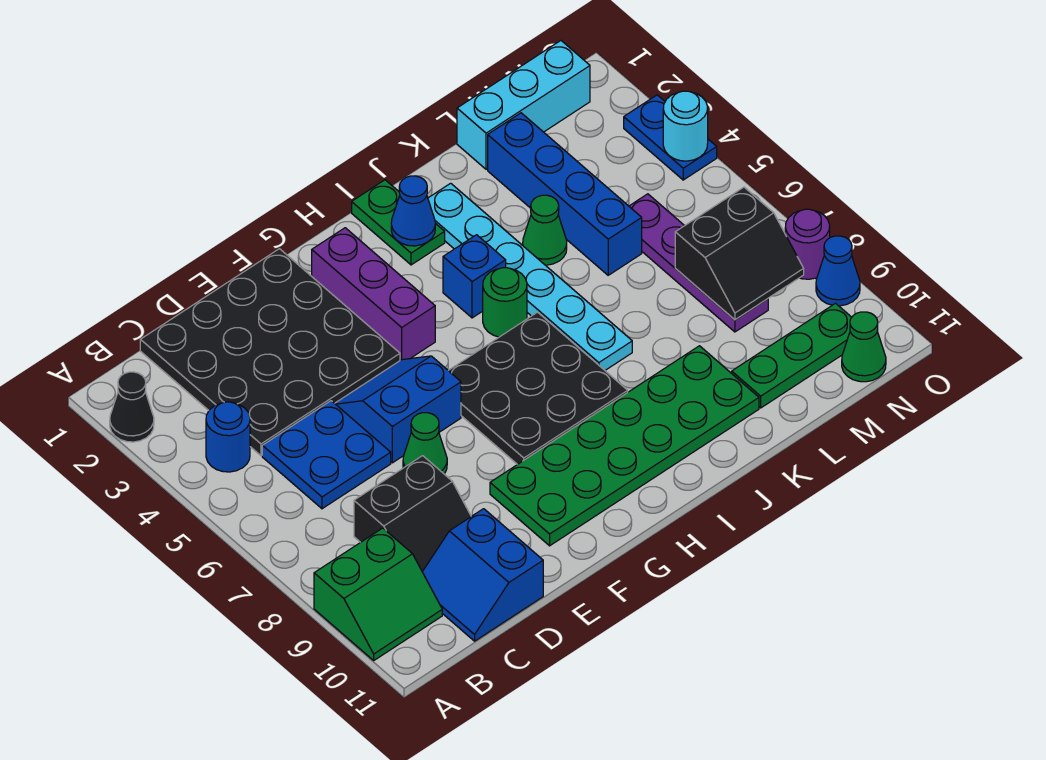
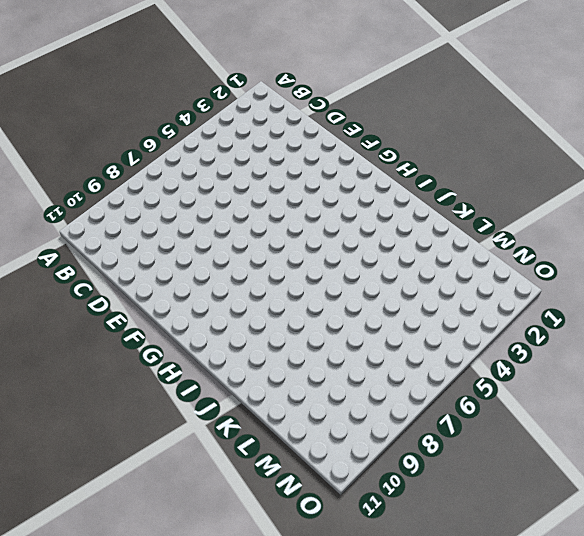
none -> black 1x1 cone [110,372,154,442]
none -> green 2x2 slope [314,528,442,660]
none -> blue 1x1 round brick [206,402,250,472]

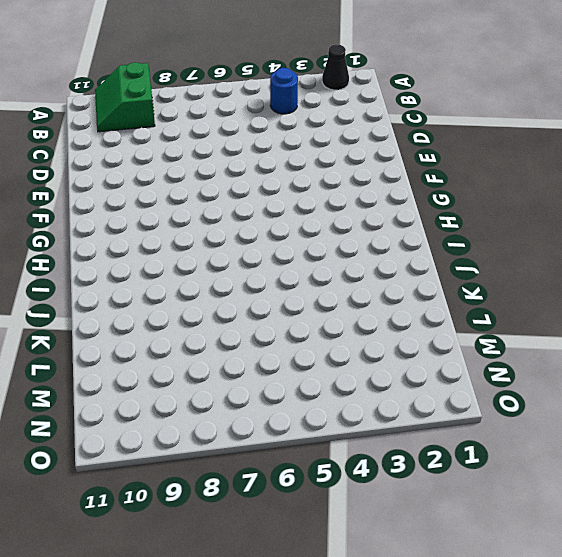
none -> black 4x4 plate [140,249,400,456]
none -> blue 2x2 plate [262,401,391,509]
none -> black 2x2 slope [354,456,471,572]

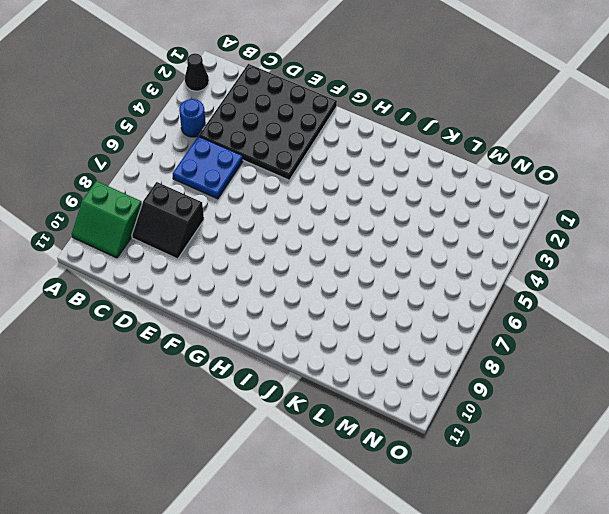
none -> blue 2x2 slope [423,509,543,641]
none -> blue 2x2 slope [335,356,461,463]
none -> green 1x1 cone [403,413,447,474]

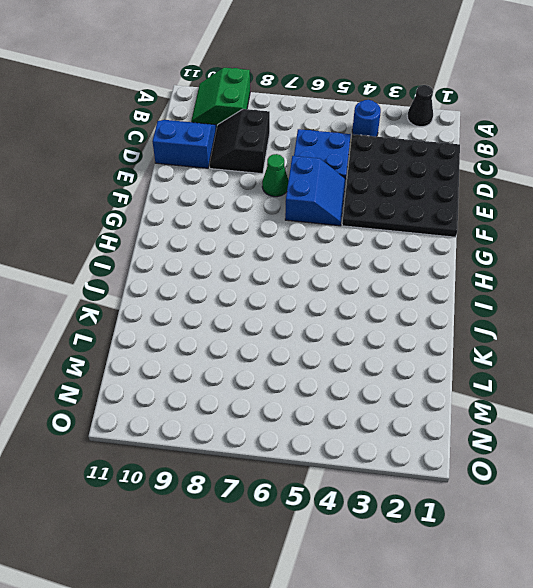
none -> green 2x6 plate [490,346,759,546]
none -> purple 1x3 brick [312,228,435,360]
none -> black 3x3 plate [448,312,628,464]

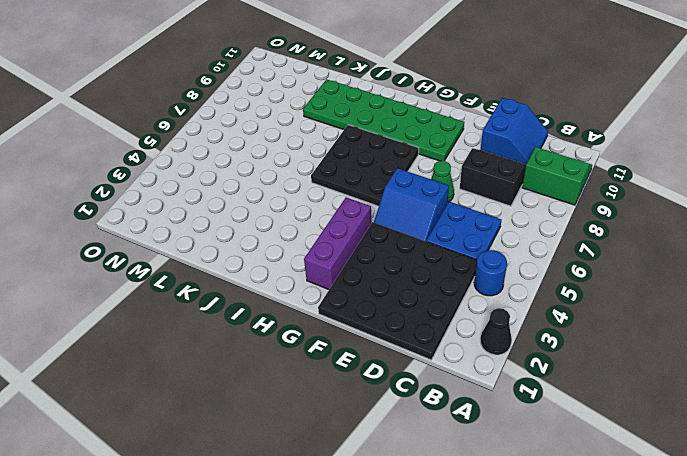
none -> green 1x2 plate [352,180,445,265]
none -> blue 1x1 brick [443,235,506,318]
none -> green 1x1 round brick [483,268,527,337]

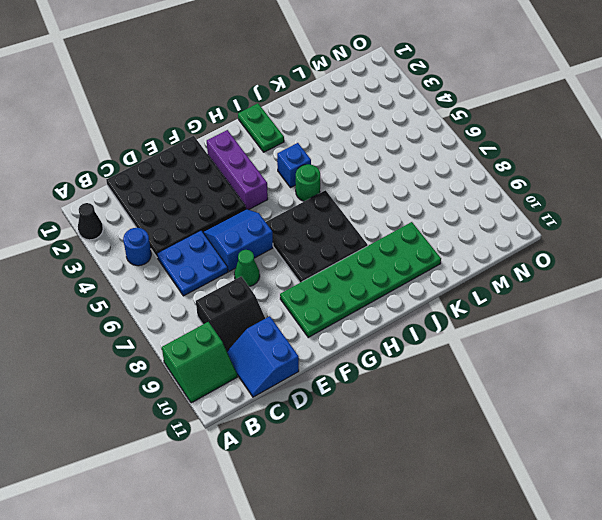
none -> cyan 1x6 plate [428,183,632,370]
none -> green 1x1 cone [523,195,567,265]
none -> cyan 1x3 brick [457,41,590,169]

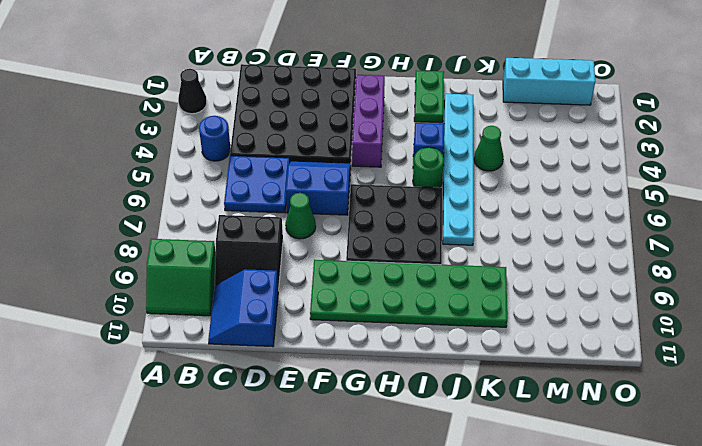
none -> blue 1x4 brick [488,113,642,275]
none -> green 1x3 plate [732,303,852,408]
none -> purple 1x4 plate [629,194,768,332]

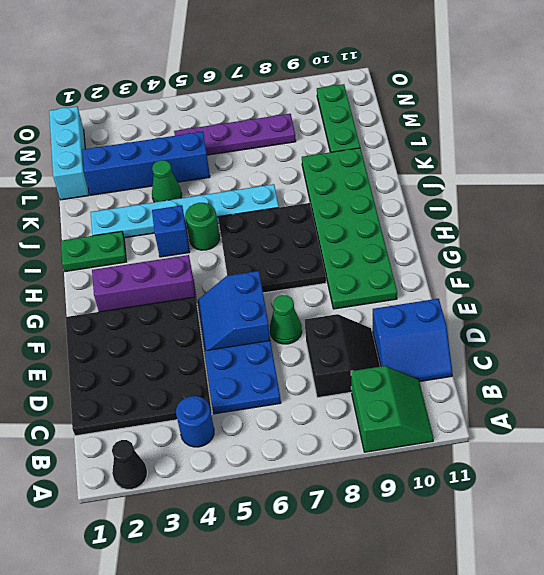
none -> green 1x1 cone [842,312,886,382]
none -> blue 1x2 plate [624,95,717,180]
none -> purple 1x1 round brick [785,209,830,279]

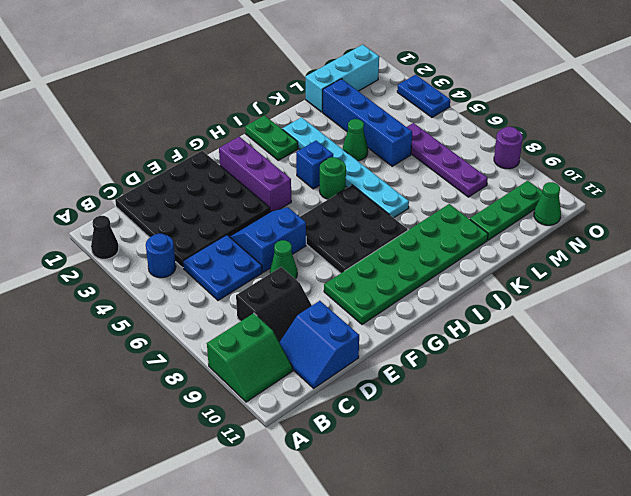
none -> blue 1x1 cone [816,236,860,306]
none -> blue 1x1 cone [391,176,435,246]
none -> black 2x2 slope [675,187,804,320]

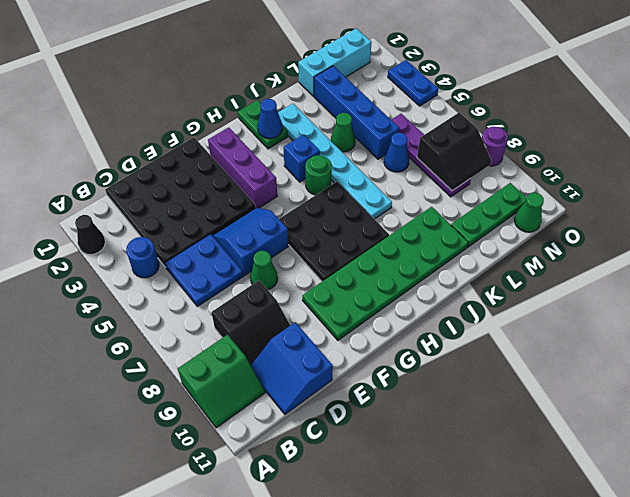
blue 1x1 cone [384,133,409,172] -> blue 1x1 cone moved to [816,236,860,306]
none -> cyan 1x1 round brick [663,91,708,161]

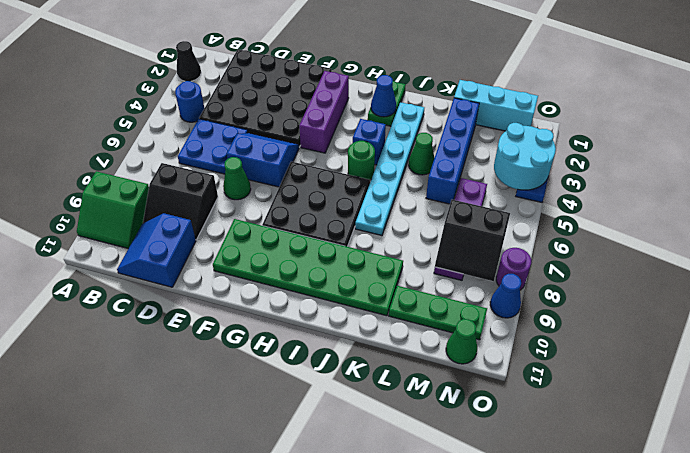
cyan 2x2 round brick [494,123,556,190] -> cyan 1x1 round brick [663,91,708,161]

